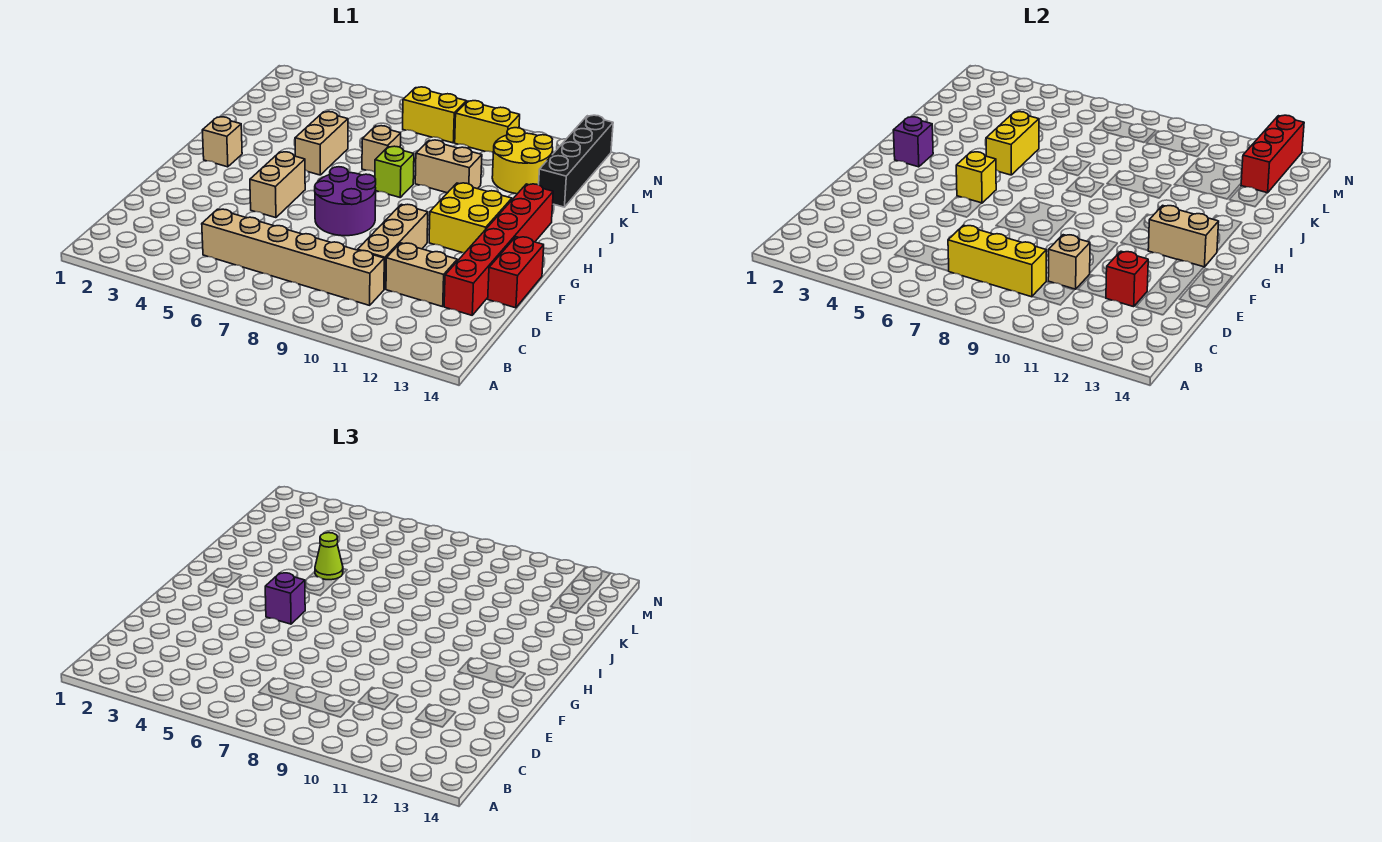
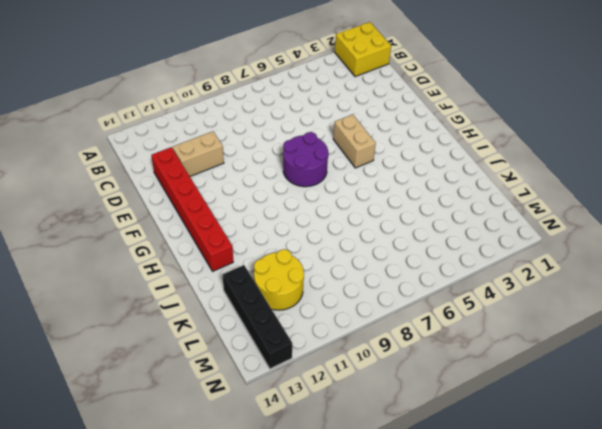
yellow 2x2 brick [335,22,391,77] -> yellow 2x2 brick moved to [429,183,512,253]
none -> tan 1x6 brick [202,209,384,305]
none -> tan 1x3 brick [358,204,428,289]
none -> red 1x2 brick [488,237,544,308]

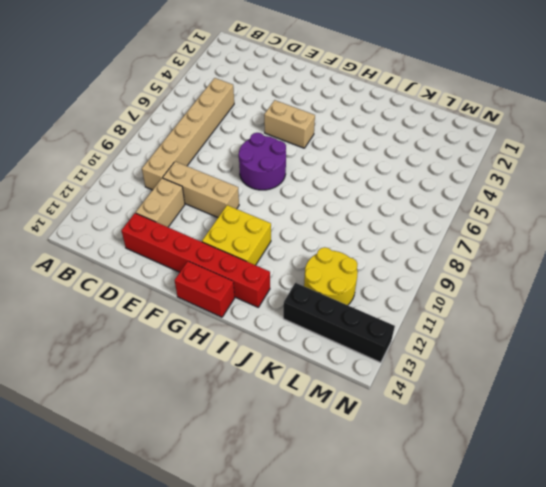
red 1x2 brick [175,261,235,317] -> red 1x2 brick moved to [488,237,544,308]
none -> tan 1x1 brick [202,117,242,167]
none -> tan 1x2 brick [295,112,348,175]
none -> lime 1x1 brick [375,146,414,197]

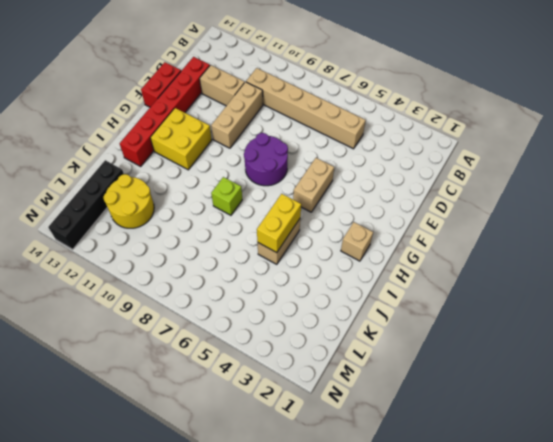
none -> tan 1x1 brick [362,126,401,172]
none -> tan 1x2 brick [415,140,482,193]
none -> yellow 1x2 brick [403,87,466,143]

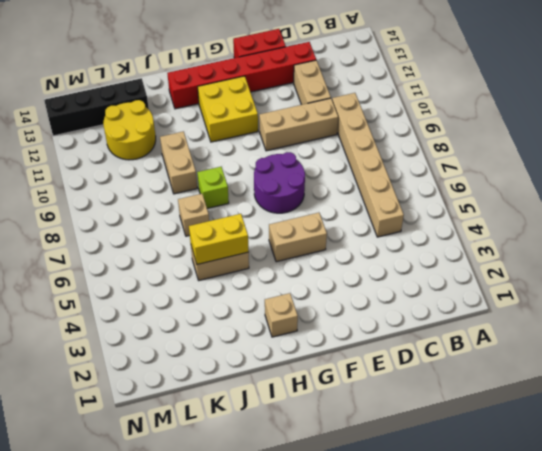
none -> yellow 1x2 brick [403,87,466,143]
none -> yellow 1x2 brick [455,101,520,152]
none -> yellow 1x3 brick [948,225,1046,297]

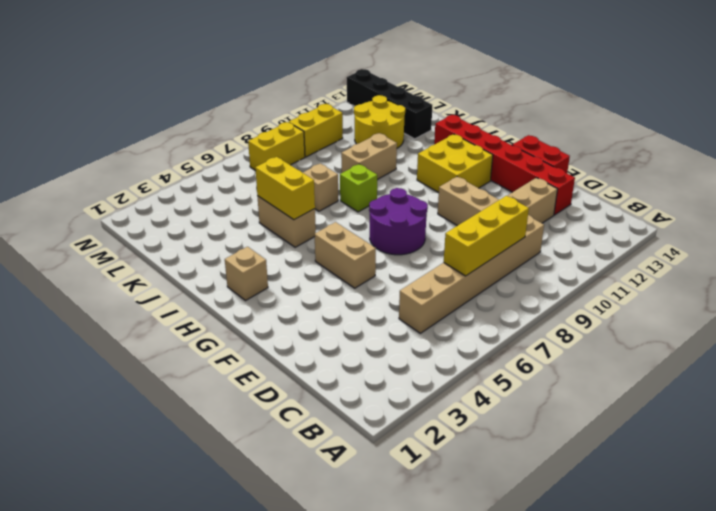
none -> tan 1x1 brick [1048,235,1090,289]
none -> red 1x1 brick [1106,251,1148,307]
none -> yellow 1x1 brick [956,152,996,203]

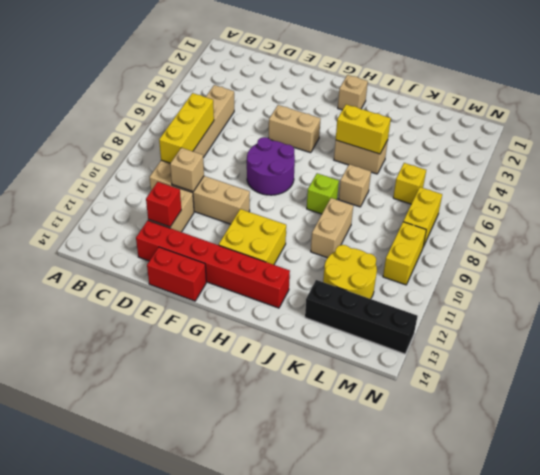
yellow 1x1 brick [393,163,426,204] -> yellow 1x1 brick moved to [956,152,996,203]
none -> tan 1x2 brick [1148,205,1219,267]
none -> purple 1x1 brick [893,117,933,167]
none -> red 1x3 brick [1241,115,1304,193]

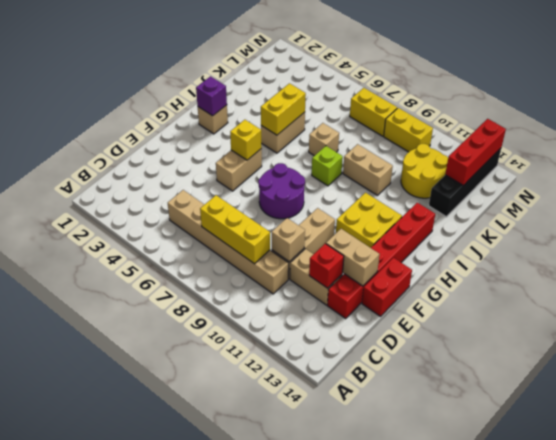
tan 1x2 brick [326,229,379,286] -> tan 1x2 brick moved to [1148,205,1219,267]
none -> purple 1x1 brick [265,573,305,624]
none -> lime 1x1 cone [315,533,343,580]

